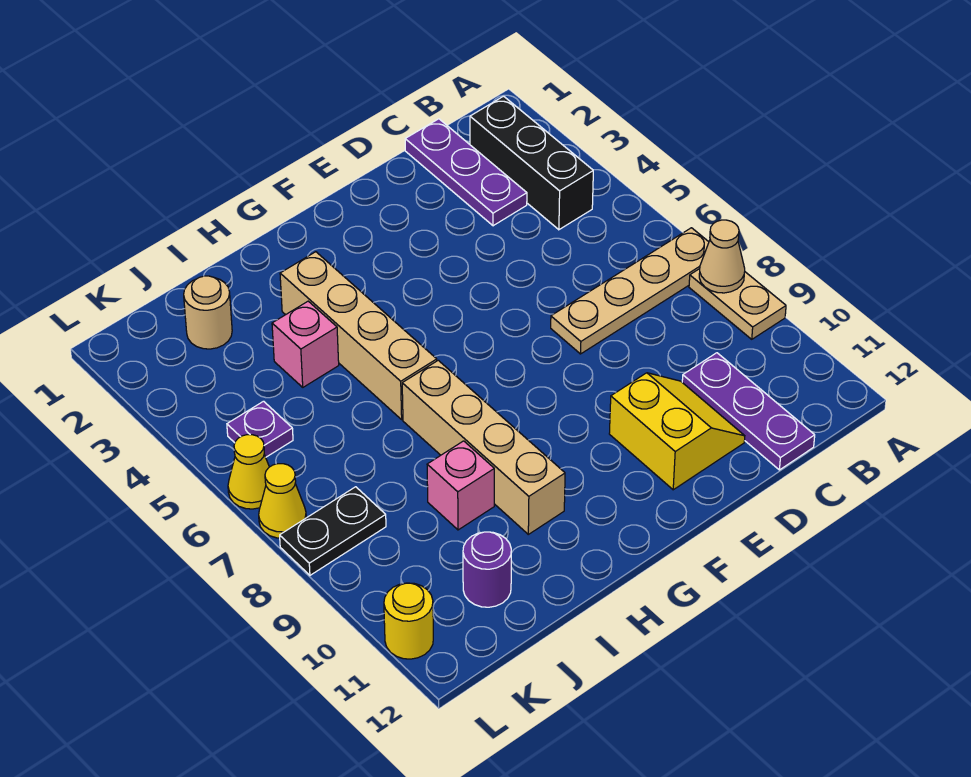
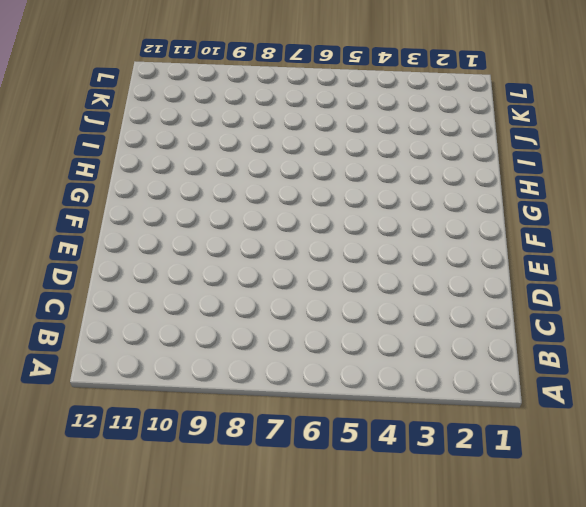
none -> tan 1x4 plate [551,228,709,354]
none -> tan 1x2 plate [689,269,786,339]
none -> black 1x3 brick [470,96,593,230]

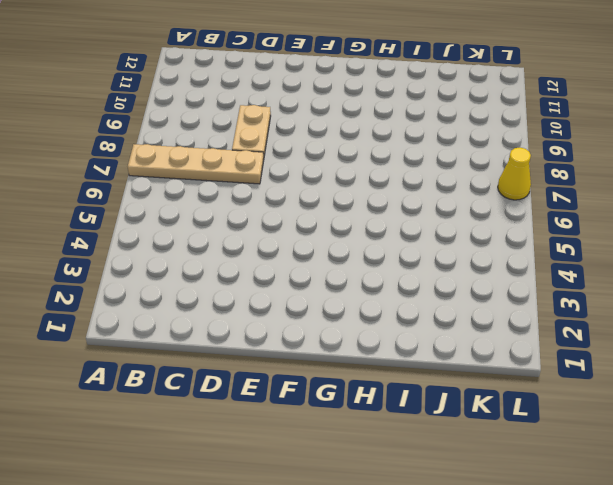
tan 1x2 plate [232,105,271,159] -> tan 1x2 plate moved to [689,269,786,339]
none -> black 1x3 brick [470,96,593,230]
none -> purple 1x3 plate [405,119,527,226]
none -> purple 1x3 plate [682,353,815,470]

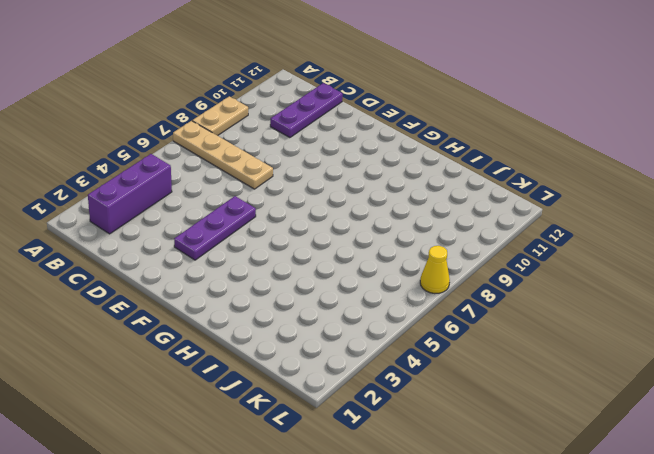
purple 1x3 brick [88,154,172,234] -> black 1x3 brick [470,96,593,230]
purple 1x3 plate [174,196,256,260] -> purple 1x3 plate moved to [405,119,527,226]
none -> yellow 2x2 slope [609,373,745,490]
none -> tan 1x4 brick [280,252,437,419]
none -> tan 1x4 brick [402,360,565,534]

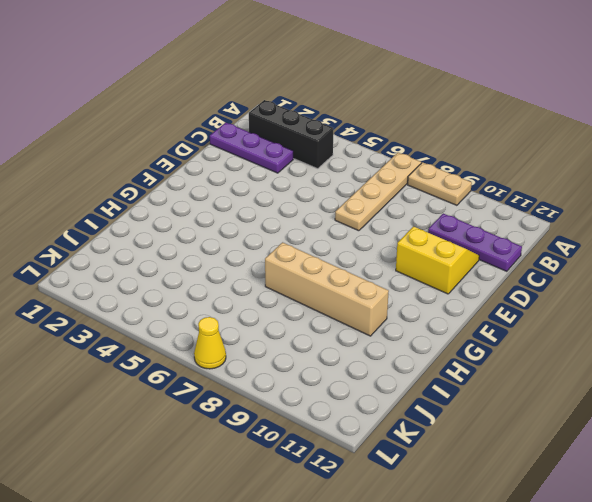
none -> tan 1x4 brick [280,252,437,419]
none -> pink 1x1 brick [272,301,339,387]
none -> pink 1x1 brick [427,441,494,530]

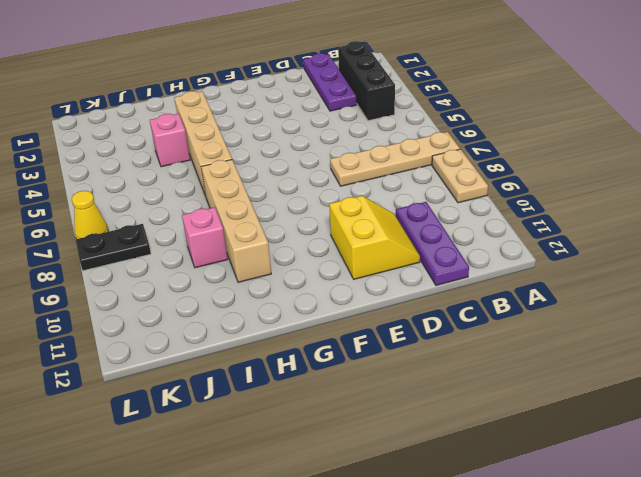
none -> tan 1x1 round brick [184,276,232,349]
none -> purple 1x1 round brick [463,532,511,607]
none -> purple 1x1 plate [227,401,293,457]

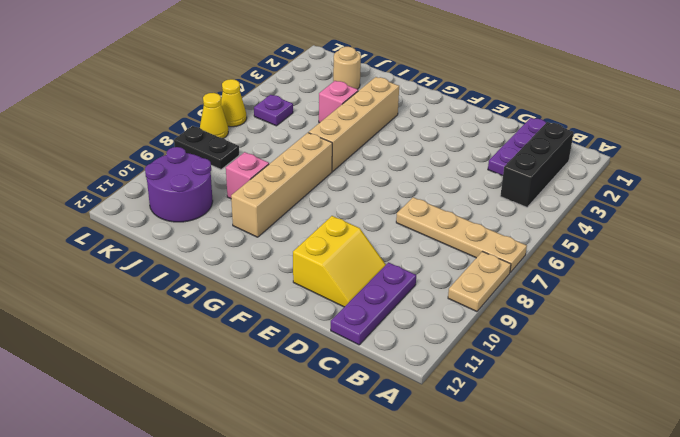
purple 2x2 round brick [145,147,213,222] -> purple 1x1 round brick [463,532,511,607]
none -> yellow 1x1 round brick [384,583,433,659]
none -> tan 1x1 cone [699,220,745,293]

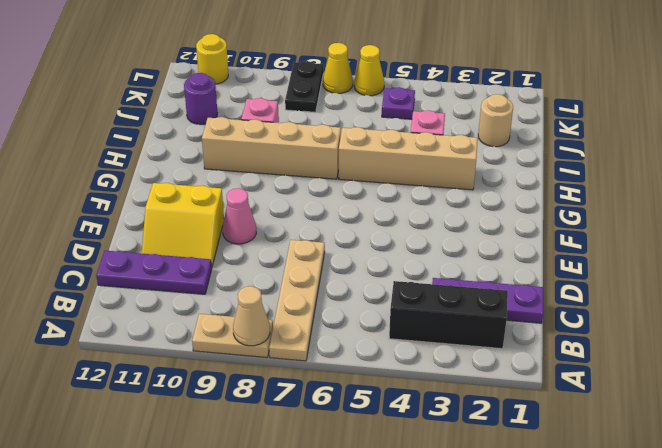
pink 1x1 cone [223,188,256,244] -> none

